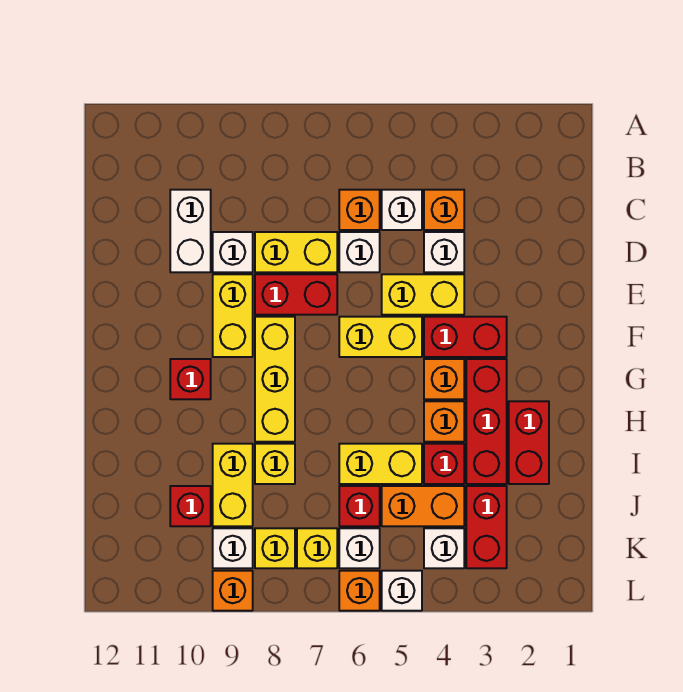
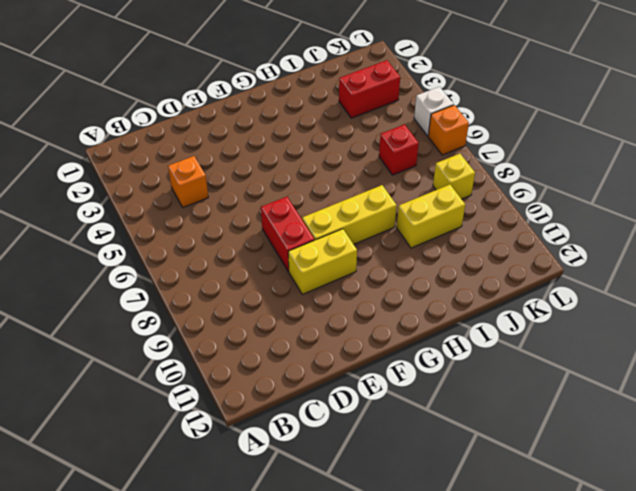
none -> white 1x1 brick [382,190,422,230]
none -> orange 1x1 brick [339,190,380,230]
none -> white 1x2 brick [170,190,211,272]
none -> white 1x1 brick [424,232,464,272]

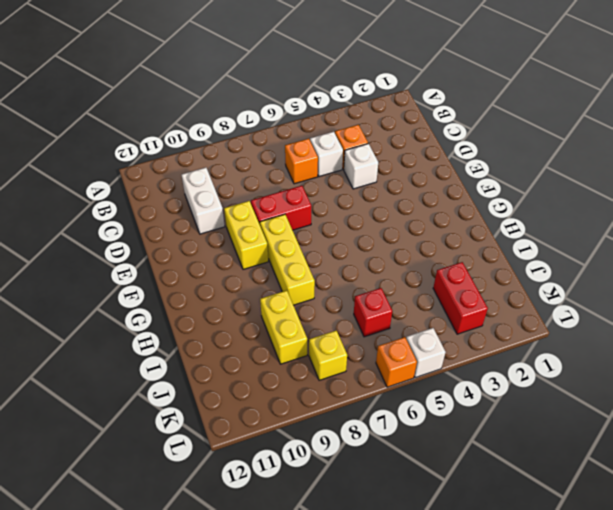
none -> white 1x1 brick [339,232,380,272]
none -> yellow 1x2 brick [255,232,337,272]
none -> white 1x1 brick [213,232,253,272]
none -> yellow 1x2 brick [382,274,464,315]

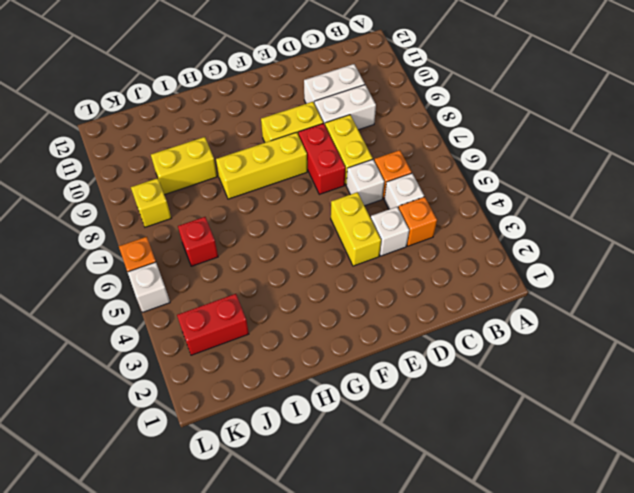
white 1x2 brick [314,85,376,130] -> white 1x1 brick [213,232,253,272]
none -> red 1x2 brick [424,317,507,357]
none -> yellow 1x2 brick [339,317,422,357]
none -> red 1x3 brick [466,359,507,484]
none -> orange 1x1 brick [424,359,464,399]

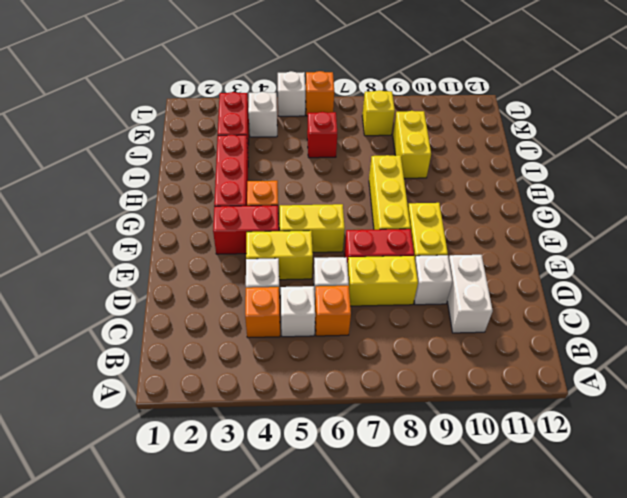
none -> red 1x1 brick [170,359,211,399]
none -> red 1x2 brick [509,401,549,484]
none -> orange 1x1 brick [424,401,464,442]
none -> red 1x1 brick [424,444,464,484]

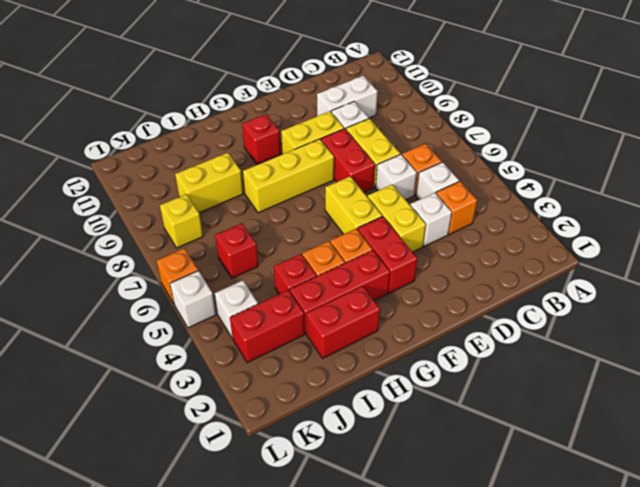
none -> yellow 1x2 brick [339,444,422,484]
none -> yellow 1x1 brick [255,444,295,484]
none -> orange 1x2 brick [382,486,464,526]
none -> red 1x1 brick [170,486,211,526]

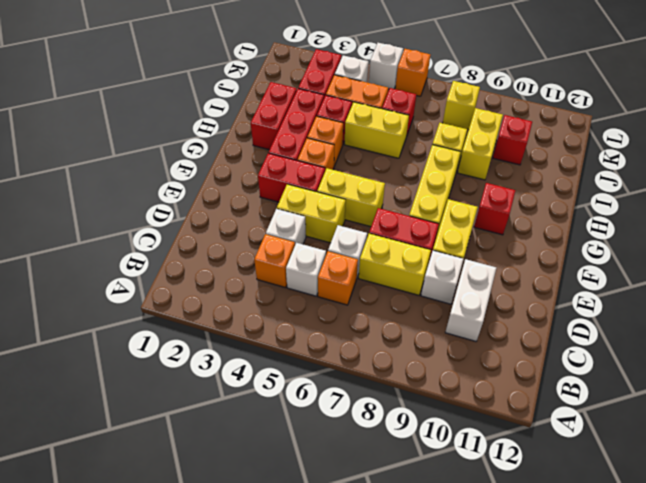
none -> white 1x1 brick [339,528,380,568]
none -> yellow 1x1 brick [297,528,337,568]
none -> white 1x1 brick [213,528,253,568]
none -> orange 1x1 brick [213,571,253,611]

